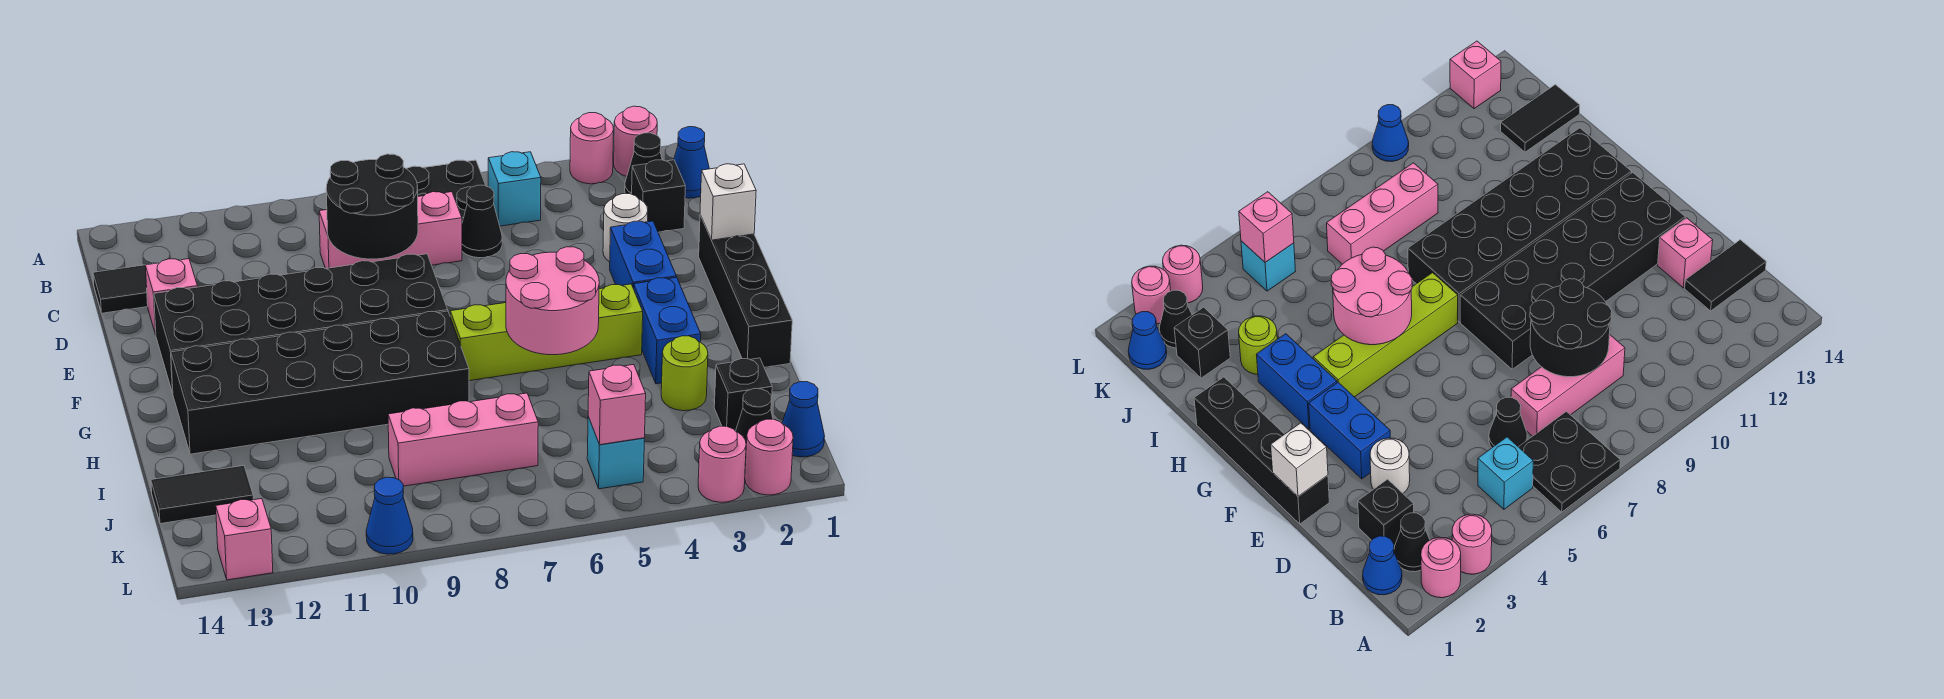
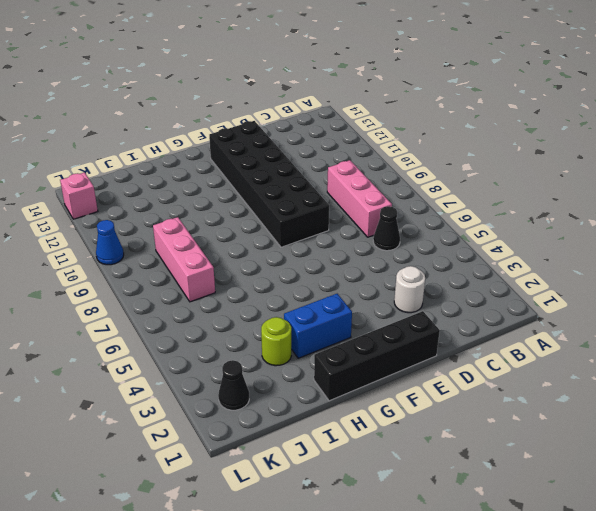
none -> pink 1x1 round brick [614,106,657,176]
none -> pink 1x1 round brick [570,113,614,184]
none -> black 2x2 plate [406,160,486,222]
none -> blue 1x1 cone [674,127,709,198]

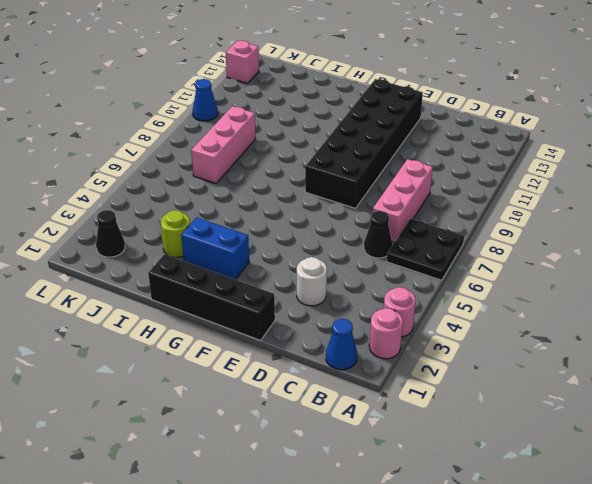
none -> black 1x1 cone [625,133,662,194]
none -> cyan 1x1 brick [488,152,541,226]
none -> black 1x1 brick [632,160,685,232]
none -> black 1x2 tile [93,265,148,313]

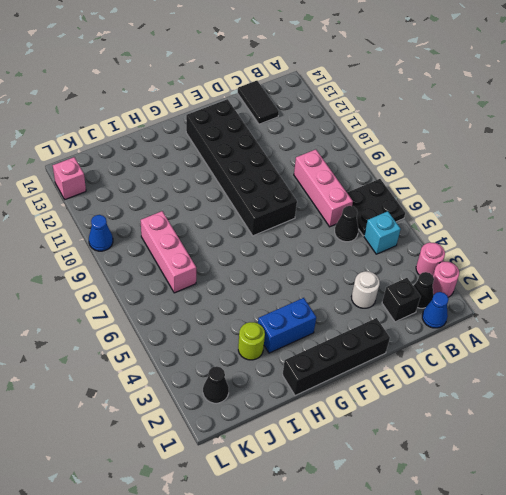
none -> pink 1x1 brick [145,259,198,335]
none -> blue 1x2 brick [610,221,676,289]
none -> lime 1x4 brick [450,284,643,381]
none -> black 2x6 brick [171,311,469,454]

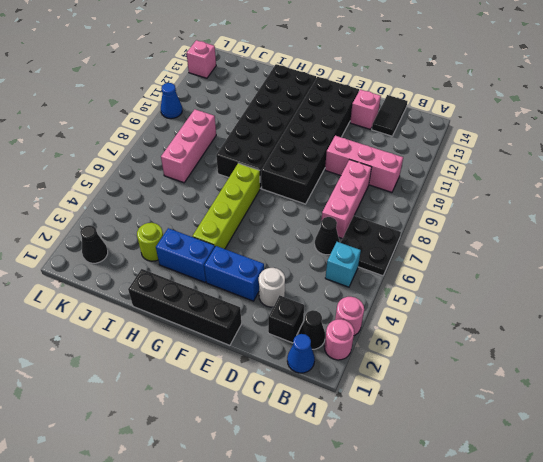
pink 1x3 brick [325,136,403,192] -> none
none -> black 1x1 brick [714,358,772,431]
none -> black 1x2 tile [151,466,253,524]
none -> blue 1x1 cone [782,382,825,457]
none -> cyan 1x1 brick [587,417,644,489]

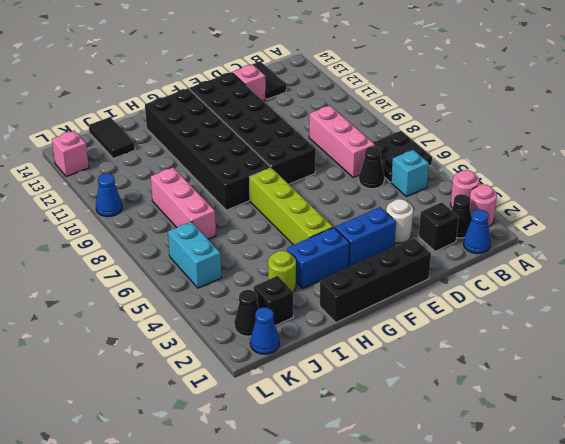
cyan 1x2 brick [168,222,221,288] -> cyan 1x1 brick [587,417,644,489]
none -> pink 1x1 round brick [745,419,793,495]
none -> pink 1x1 round brick [698,426,746,502]
none -> black 2x2 round brick [326,154,418,259]
none -> white 1x1 brick [700,164,756,240]

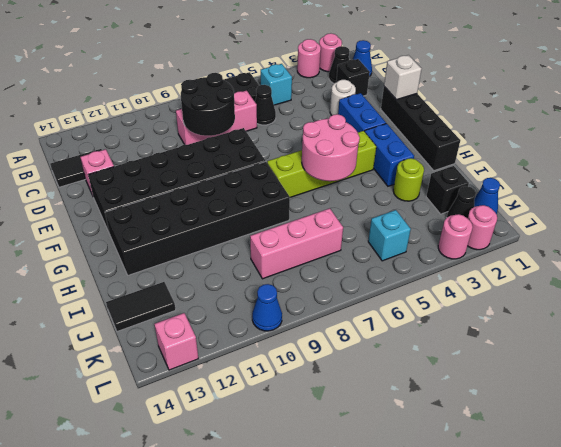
none -> pink 1x1 brick [588,365,646,445]

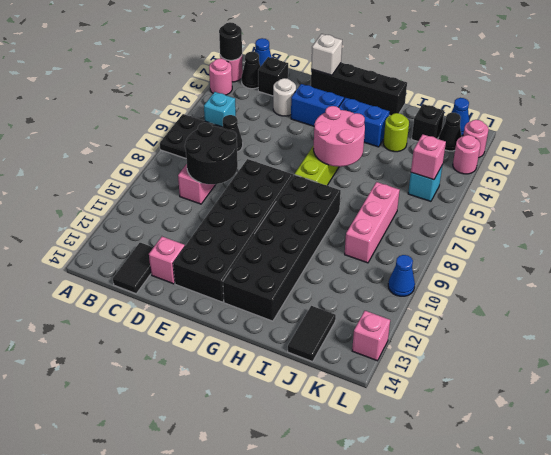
black 1x1 round brick [219,22,242,60] -> none

